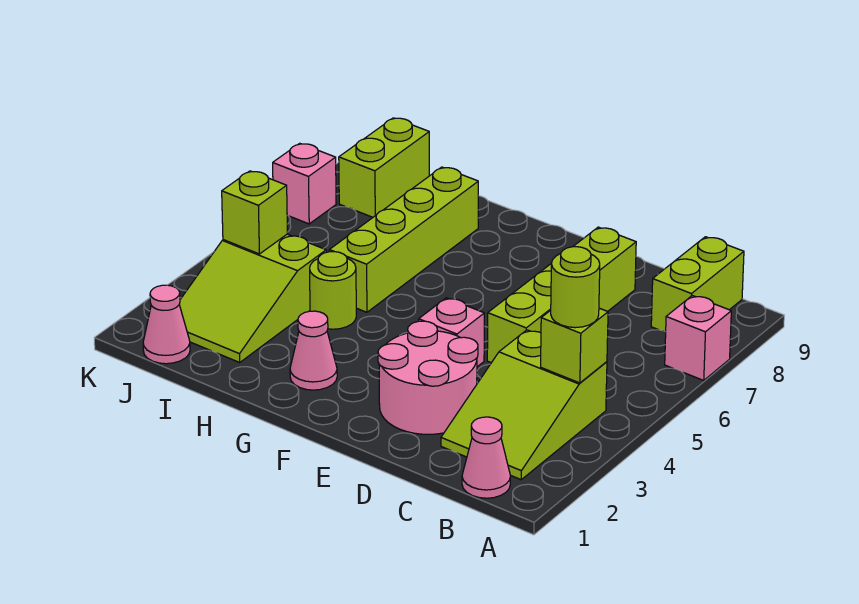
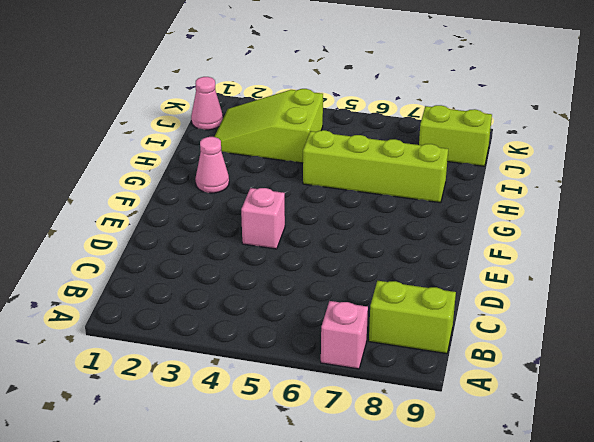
none -> pink 1x1 cone [462,417,510,498]
none -> lime 2x3 slope [441,330,607,480]
none -> pink 2x2 round brick [378,321,478,434]

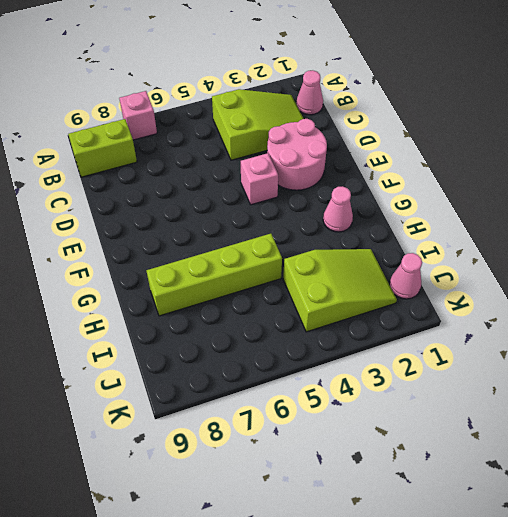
none -> lime 1x4 brick [487,227,636,363]
none -> lime 1x1 round brick [310,252,356,329]
none -> lime 1x2 brick [339,118,429,217]

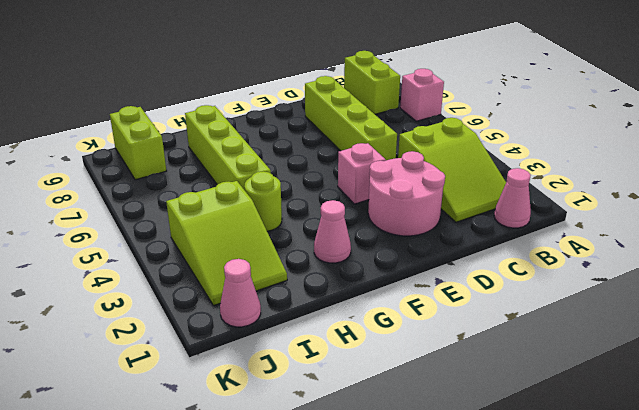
none -> pink 1x1 brick [273,143,336,224]
none -> lime 1x1 brick [541,308,608,383]
none -> lime 1x1 brick [222,171,288,254]

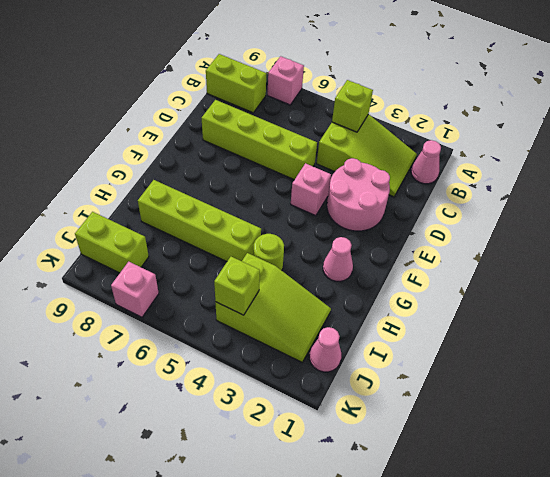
none -> lime 1x1 round brick [551,247,600,328]

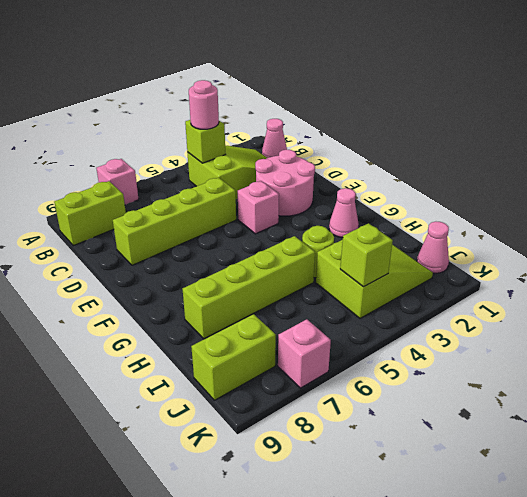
pink 1x1 round brick [189,80,219,129] -> lime 1x1 round brick [551,247,600,328]

